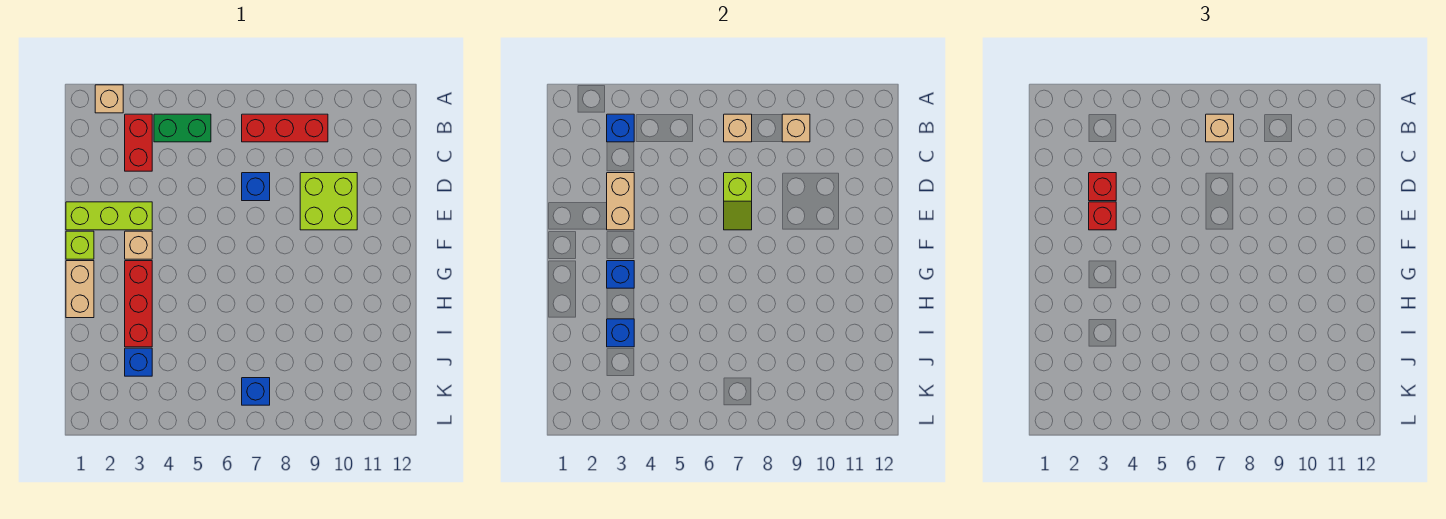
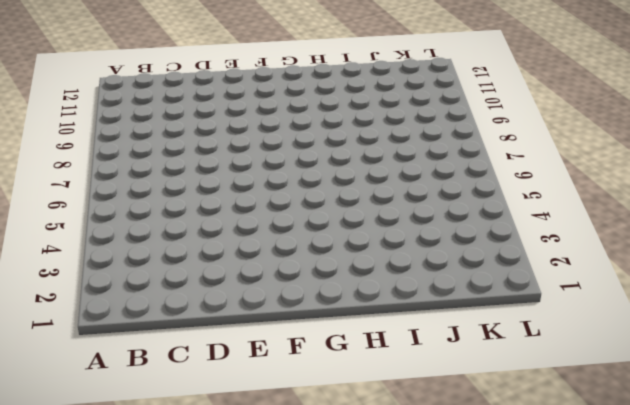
none -> tan 1x1 brick [95,85,123,113]
none -> red 1x2 brick [125,114,152,171]
none -> green 1x2 brick [154,114,211,142]

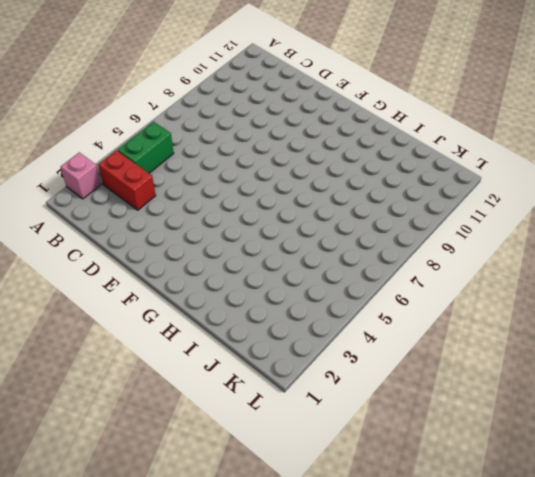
pink 1x1 brick [61,152,101,199] -> tan 1x1 brick [95,85,123,113]
none -> red 1x3 brick [242,114,328,142]
none -> blue 1x1 brick [242,173,270,201]
none -> lime 2x2 brick [300,173,357,230]

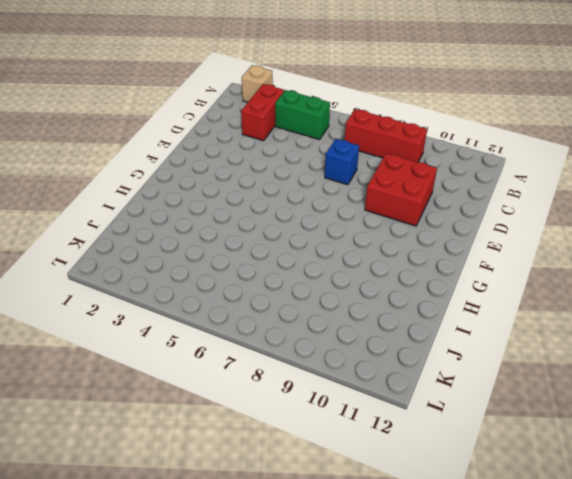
red 2x2 brick [365,153,437,226] -> lime 2x2 brick [300,173,357,230]
none -> lime 1x3 brick [66,202,152,230]
none -> lime 1x1 brick [66,231,94,259]
none -> tan 1x1 brick [125,231,152,259]

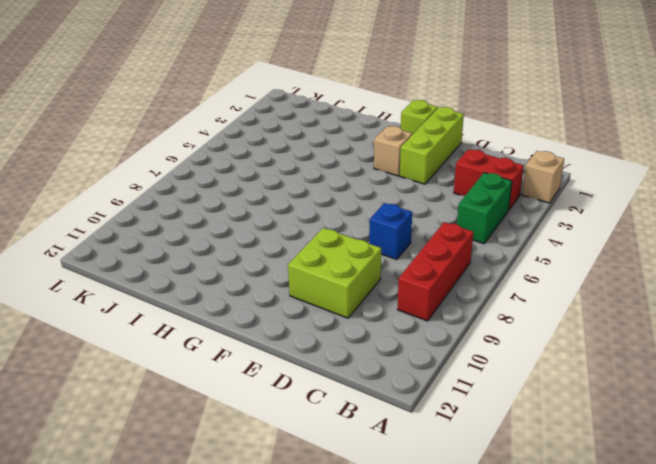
none -> tan 1x2 brick [66,261,94,318]
none -> red 1x3 brick [125,261,152,347]
none -> blue 1x1 brick [125,348,152,376]

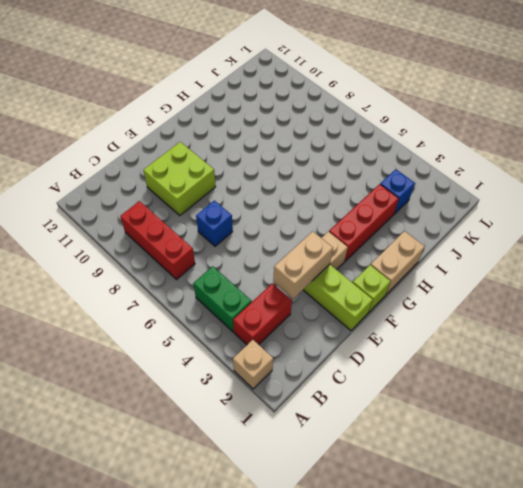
none -> blue 1x1 brick [242,378,270,405]
none -> blue 1x1 brick [607,114,634,142]
none -> tan 1x1 brick [724,114,752,142]

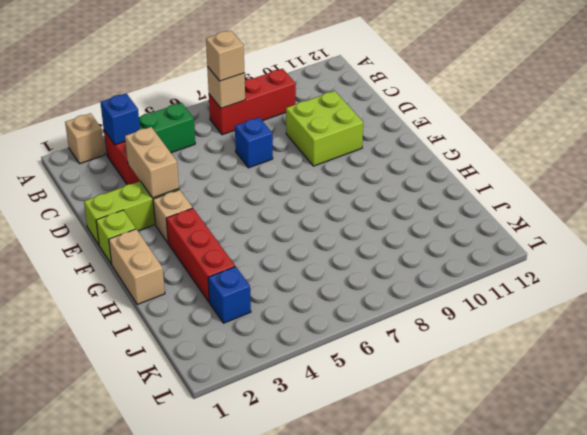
none -> blue 1x1 brick [242,378,270,405]
none -> tan 1x1 brick [782,114,810,142]
none -> lime 1x2 slope [724,173,752,230]

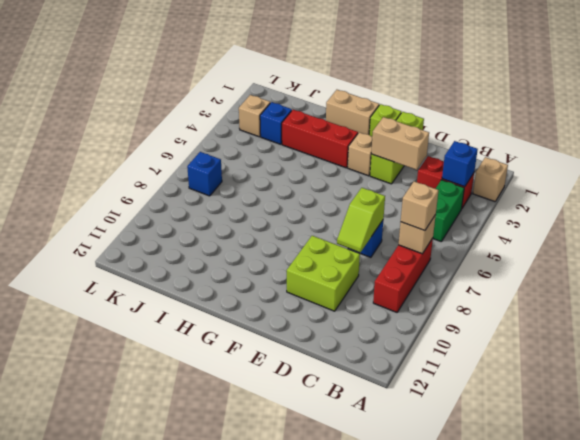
lime 1x2 slope [337,188,385,252] -> lime 1x2 slope turned to [724,173,752,230]
tan 1x1 brick [239,95,270,137] -> tan 1x1 brick moved to [782,114,810,142]
none -> blue 1x1 brick [607,261,634,288]
none -> blue 1x1 brick [607,319,634,347]
none -> red 1x1 brick [1089,173,1116,201]

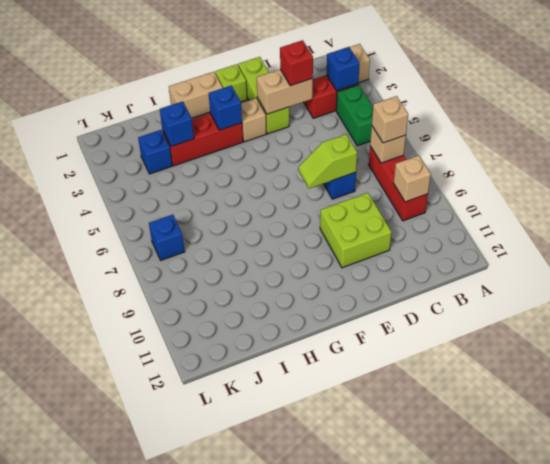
none -> red 1x1 brick [1089,202,1116,230]

